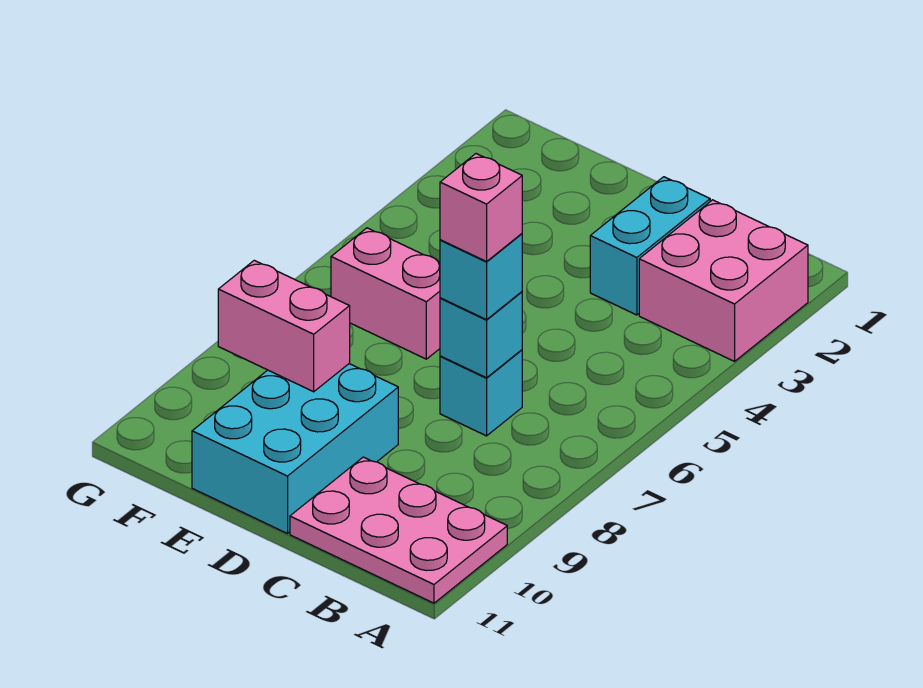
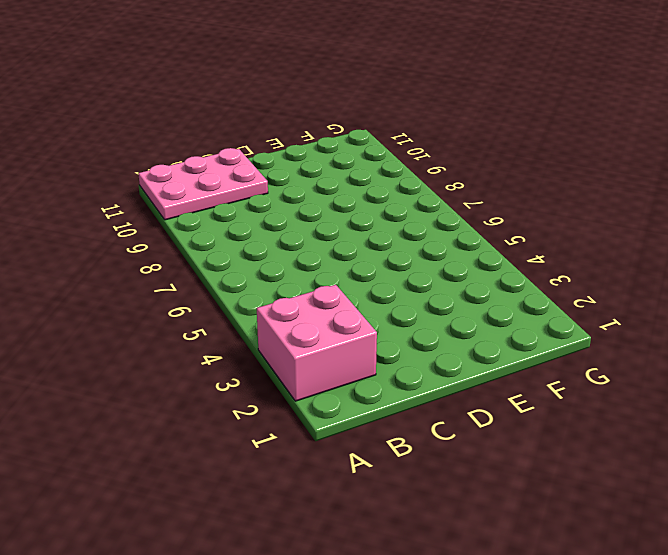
none -> cyan 1x2 brick [590,177,710,315]
none -> cyan 1x1 brick [440,350,522,436]

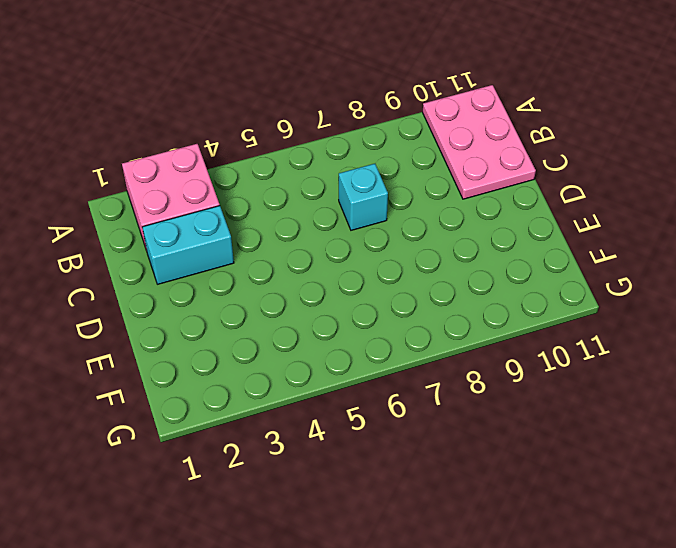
none -> cyan 2x3 brick [192,364,398,534]
none -> pink 1x2 brick [331,228,440,359]

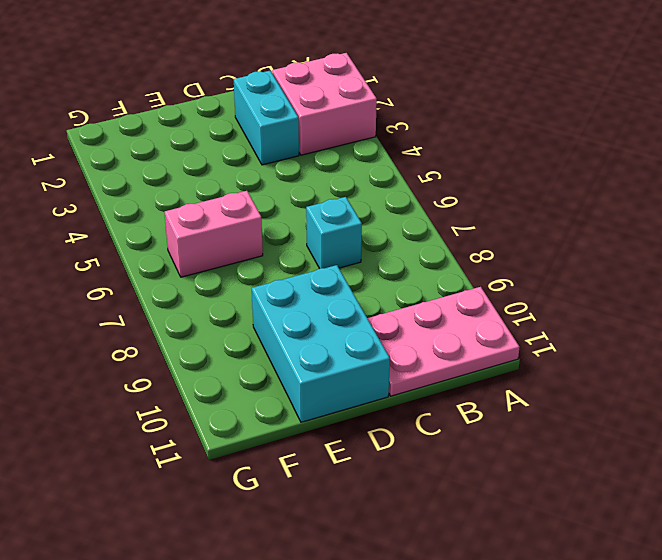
none -> cyan 1x1 brick [440,292,522,378]
none -> pink 1x2 brick [218,260,350,392]

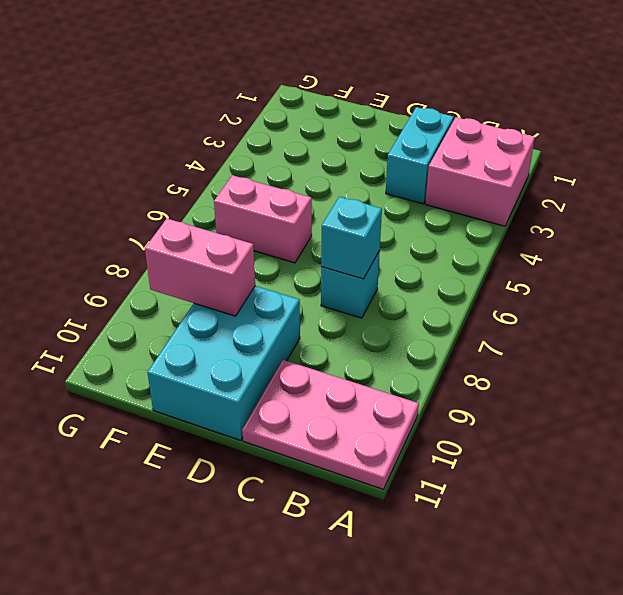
none -> cyan 1x1 brick [440,234,522,320]
none -> pink 1x1 brick [440,154,522,262]

